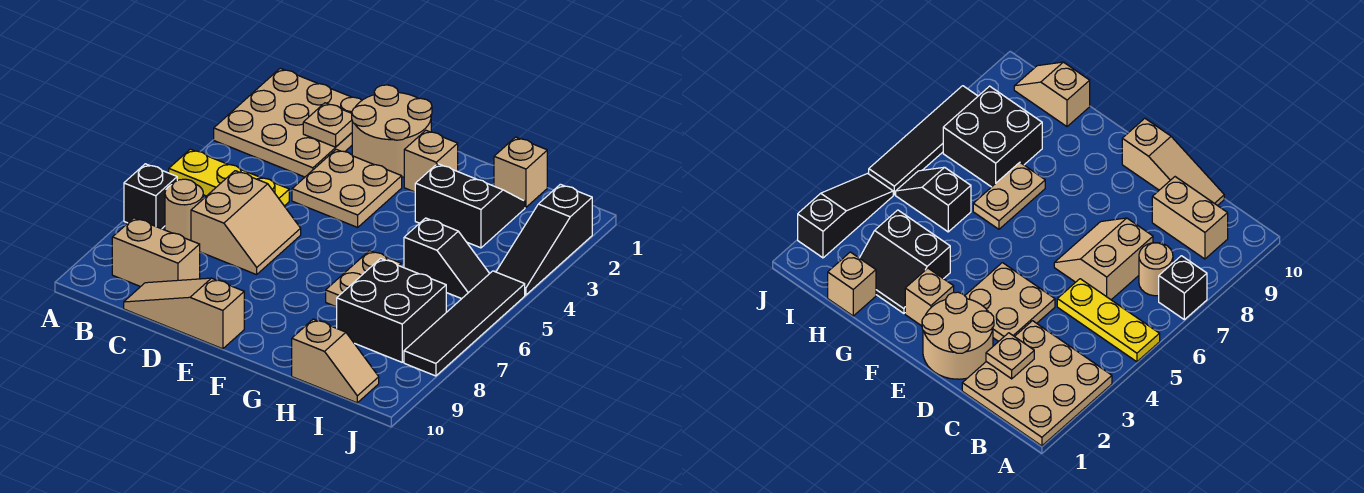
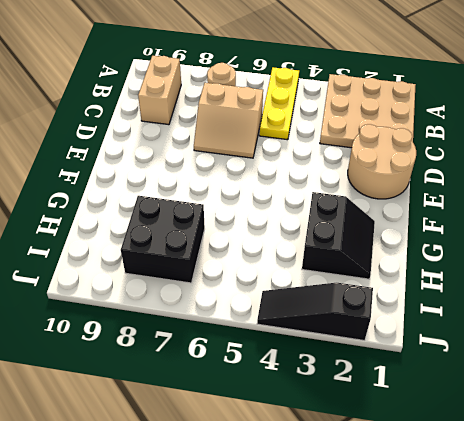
none -> black 1x1 brick [124,164,177,229]
none -> tan 1x3 slope [124,278,244,349]
none -> tan 2x2 plate [292,149,402,227]

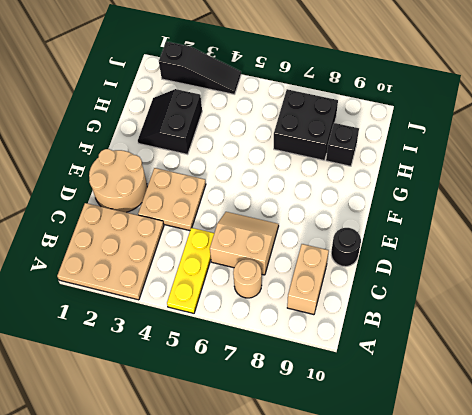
black 1x1 round brick [331,228,361,267] -> tan 1x3 slope [124,278,244,349]
black 1x1 brick [326,123,359,166] -> black 1x1 brick moved to [124,164,177,229]
none -> tan 1x1 brick [404,130,458,192]
none -> tan 1x2 plate [326,251,401,307]
none -> tan 1x1 brick [494,137,547,207]

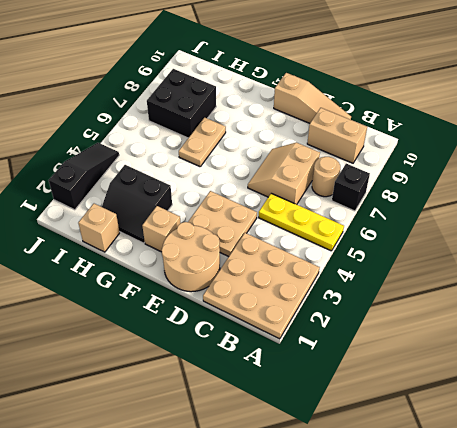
none -> black 1x2 slope [404,218,490,299]
none -> tan 1x2 slope [292,319,379,403]
none -> black 1x4 tile [404,271,525,376]

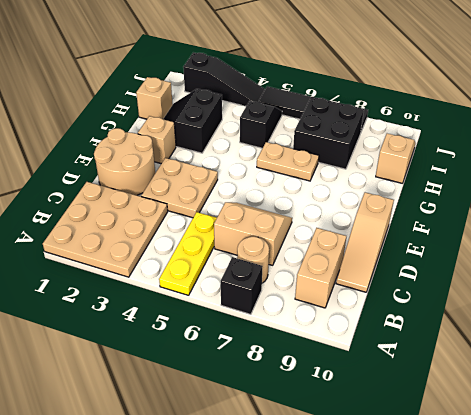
none -> tan 1x1 plate [303,103,352,147]

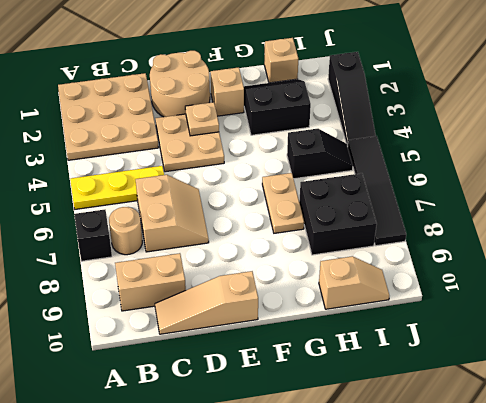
tan 1x1 plate [185,102,219,136] -> tan 1x1 plate moved to [303,103,352,147]

